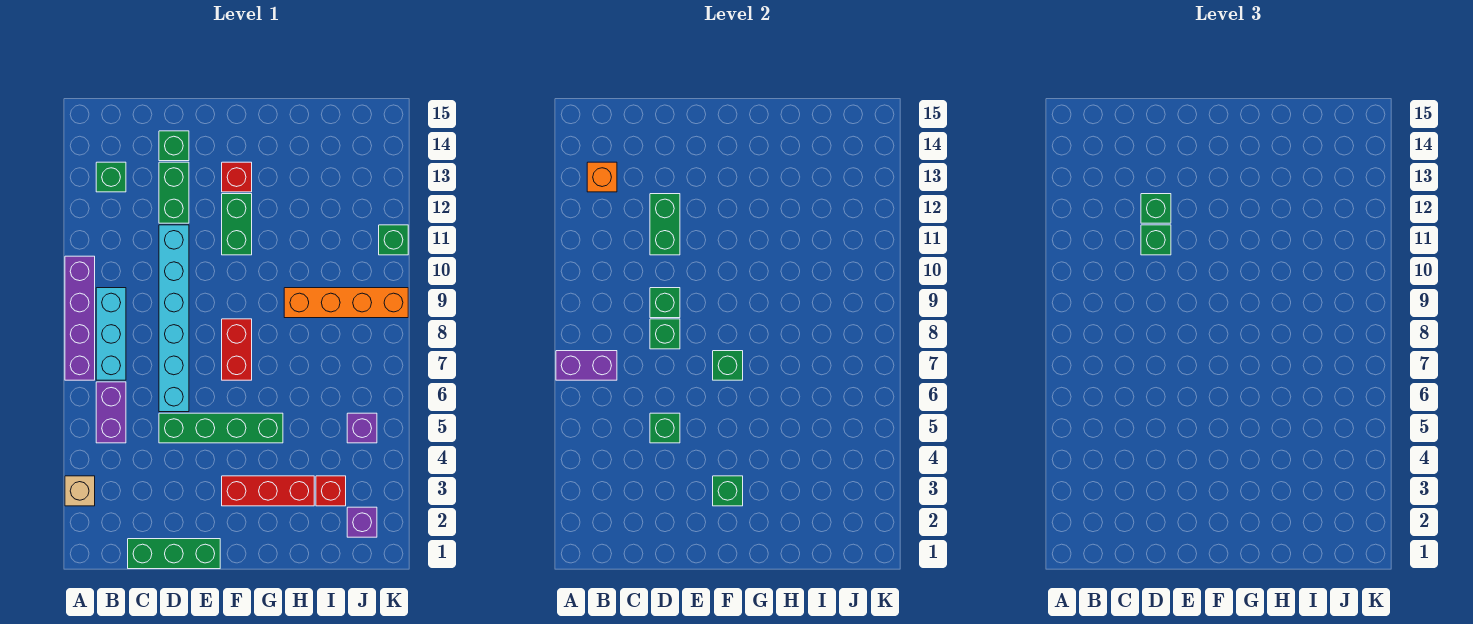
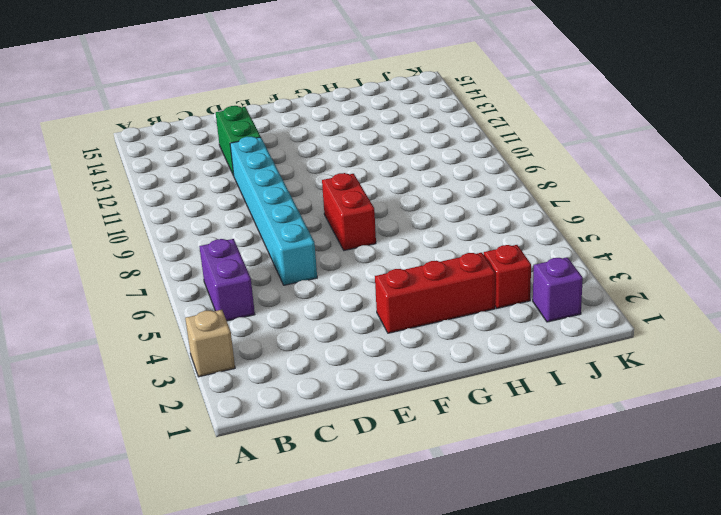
none -> purple 1x4 brick [65,256,95,380]
none -> cyan 1x3 brick [96,288,126,380]
none -> green 1x1 brick [96,162,126,192]

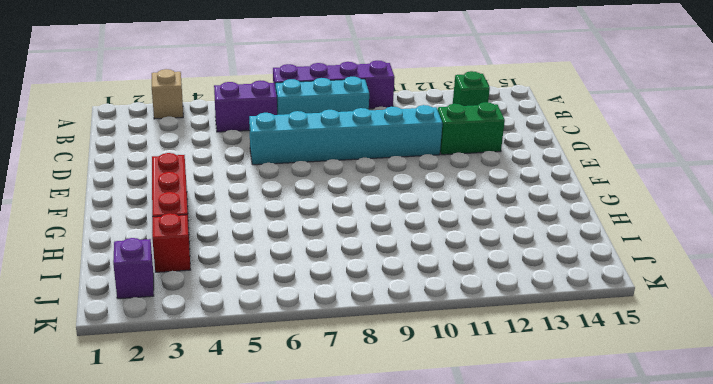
none -> green 1x3 brick [128,539,220,569]
none -> green 1x4 brick [159,413,283,443]
none -> green 1x1 brick [159,131,189,161]

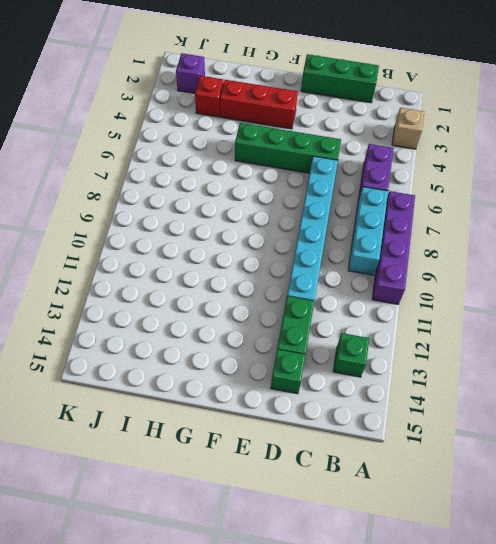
none -> red 1x2 brick [222,319,252,380]
none -> green 1x2 brick [222,194,252,255]
none -> red 1x1 brick [222,162,252,192]

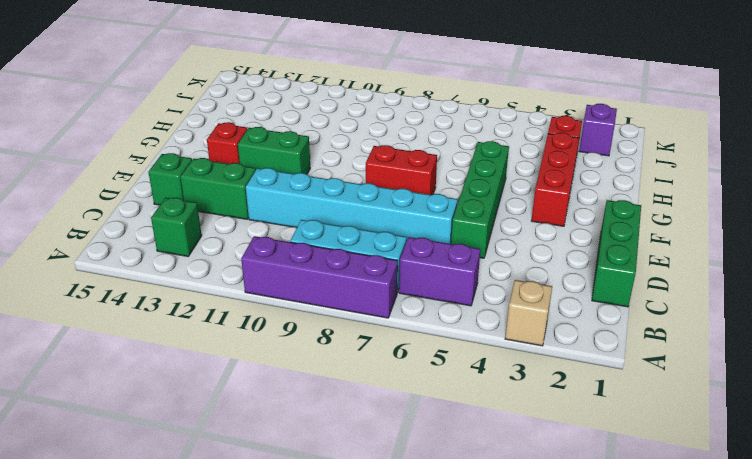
none -> orange 1x4 brick [284,288,408,318]
none -> purple 1x1 brick [347,413,377,443]
none -> green 1x1 brick [379,225,408,255]

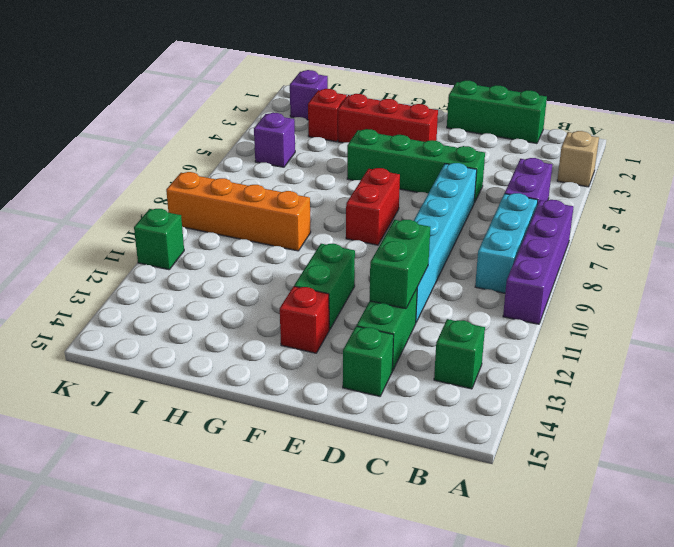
none -> purple 1x2 brick [556,351,617,380]
none -> orange 1x1 brick [587,162,617,192]
none -> green 1x1 brick [650,413,680,443]

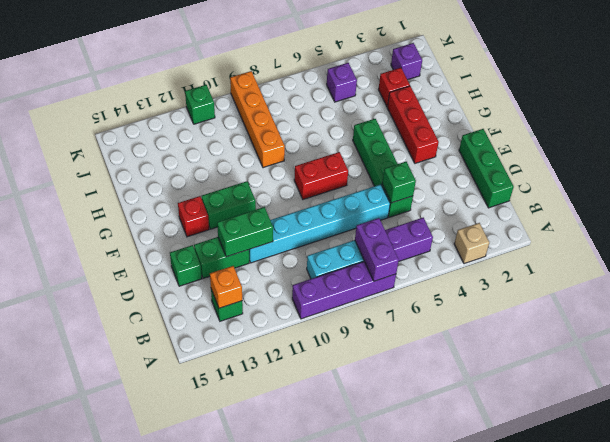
none -> green 1x1 brick [650,319,680,349]
none -> green 1x1 brick [650,288,680,318]
none -> green 1x1 brick [713,476,743,506]

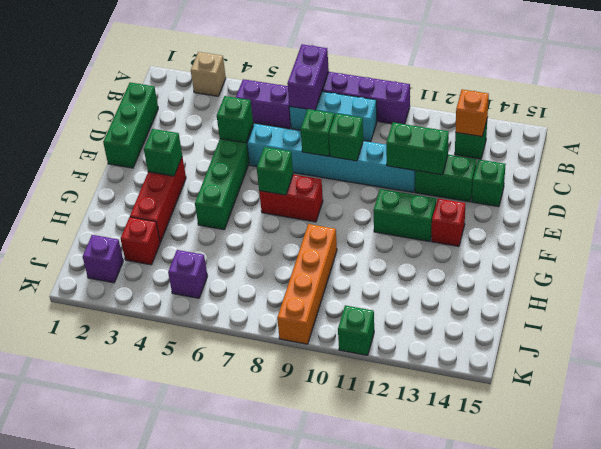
none -> green 1x1 brick [1141,225,1171,255]
none -> green 1x1 brick [1141,194,1171,223]

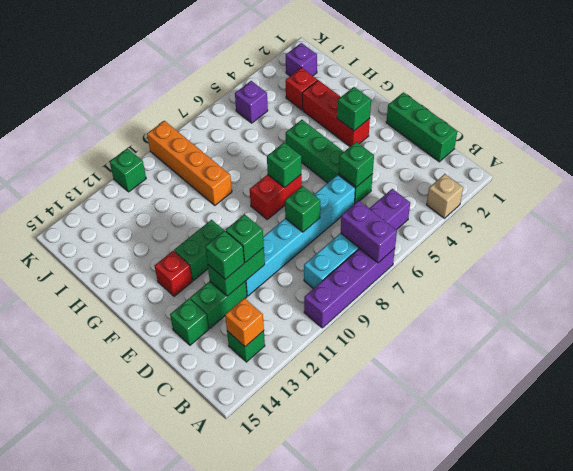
none -> green 1x1 brick [650,288,680,318]

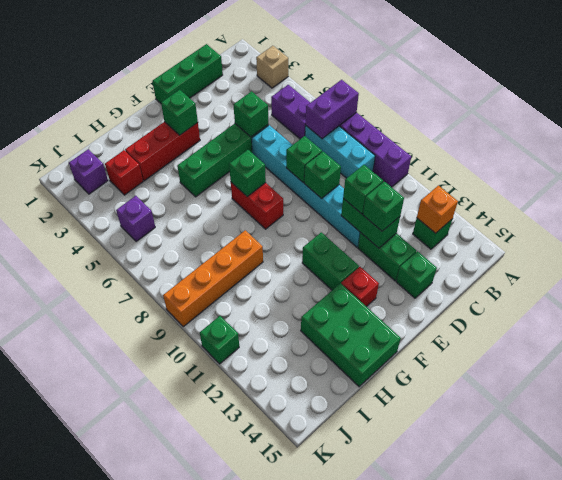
green 2x3 brick [301,283,401,387] -> none

